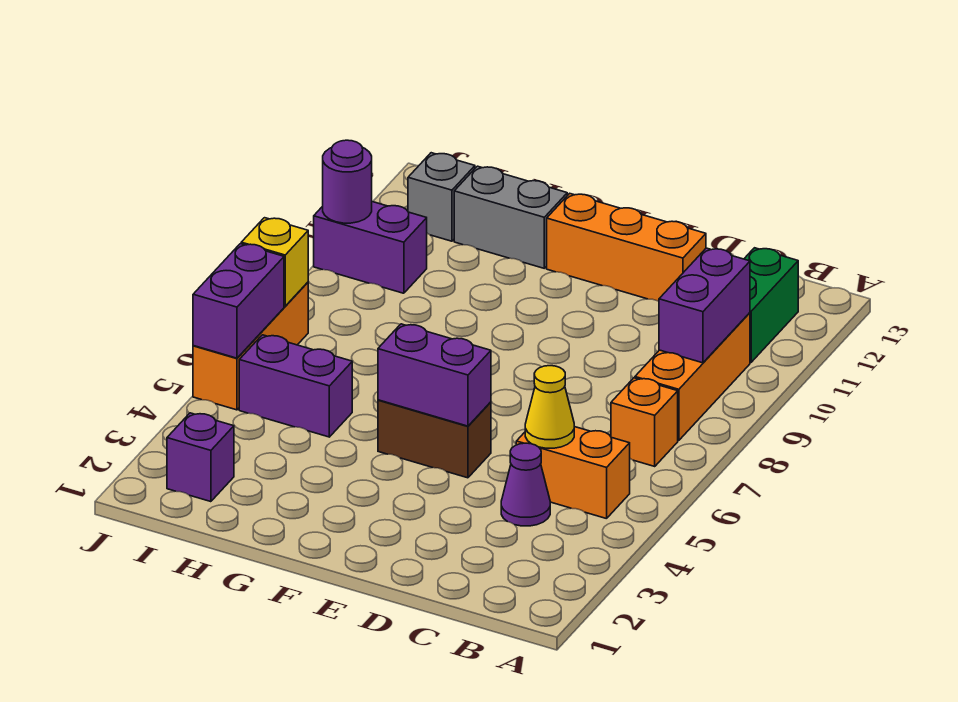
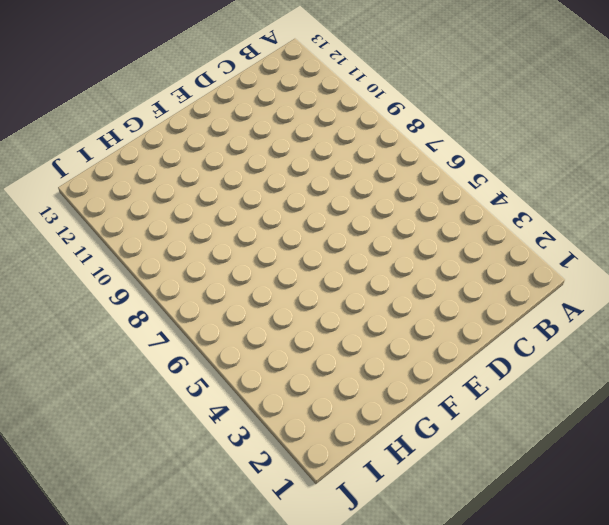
none -> orange 1x2 brick [516,427,630,519]
none -> orange 1x1 brick [611,378,678,466]
none -> orange 1x3 brick [635,313,750,440]

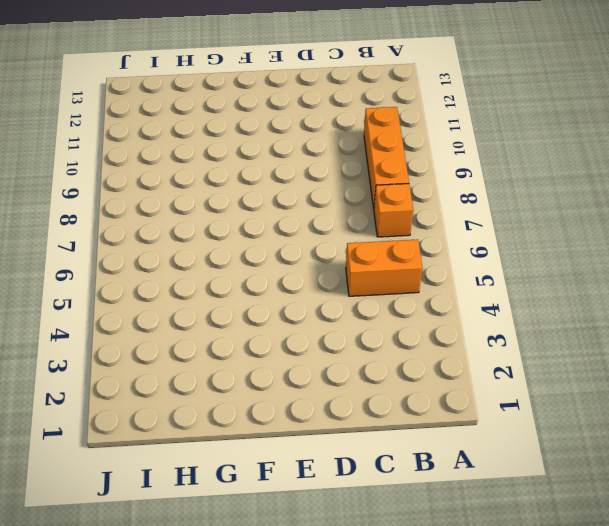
none -> green 1x2 brick [744,248,798,362]
none -> purple 1x1 cone [501,443,550,526]
none -> orange 1x3 brick [547,193,706,301]

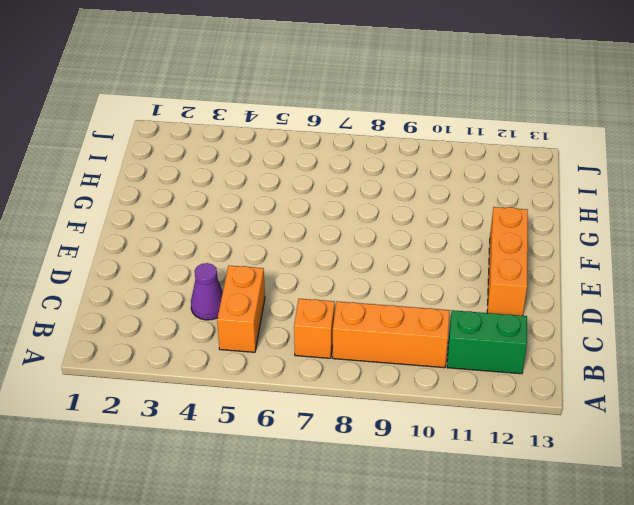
none -> brown 1x2 brick [378,400,491,478]
none -> grey 1x2 brick [454,166,567,268]
none -> purple 1x2 brick [239,335,352,437]

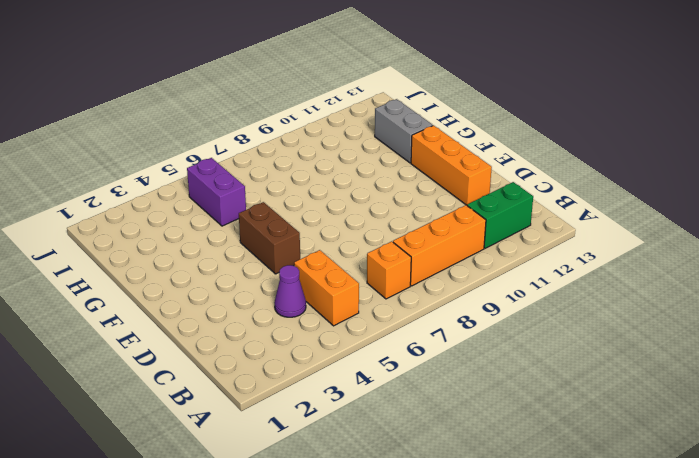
none -> purple 1x1 brick [167,413,234,502]
none -> purple 1x2 brick [314,202,427,293]
none -> grey 1x1 brick [408,153,475,241]

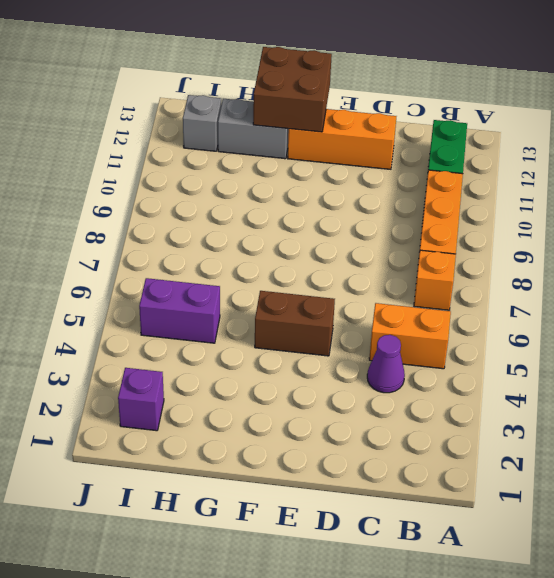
brown 2x2 brick [253,47,332,132] -> none
none -> purple 1x2 brick [314,202,427,293]
none -> orange 1x3 brick [193,282,308,410]
none -> purple 1x2 brick [659,248,750,363]

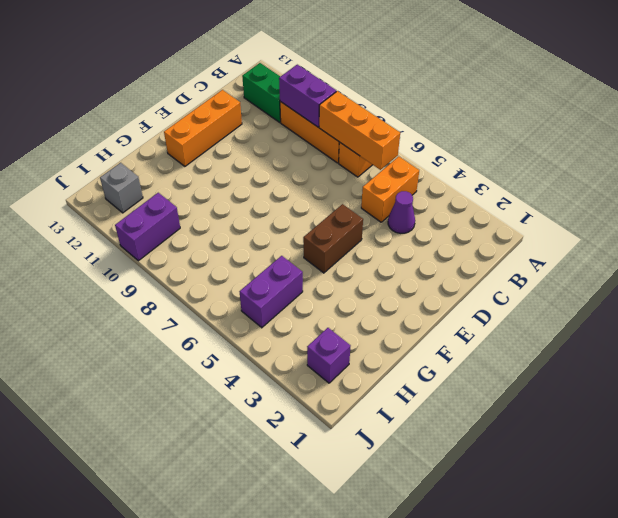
orange 1x3 brick [319,91,400,170] -> orange 1x3 brick moved to [193,282,308,410]
none -> grey 1x2 brick [454,166,567,268]
none -> yellow 1x1 cone [525,366,574,448]
none -> purple 1x2 brick [378,324,491,426]

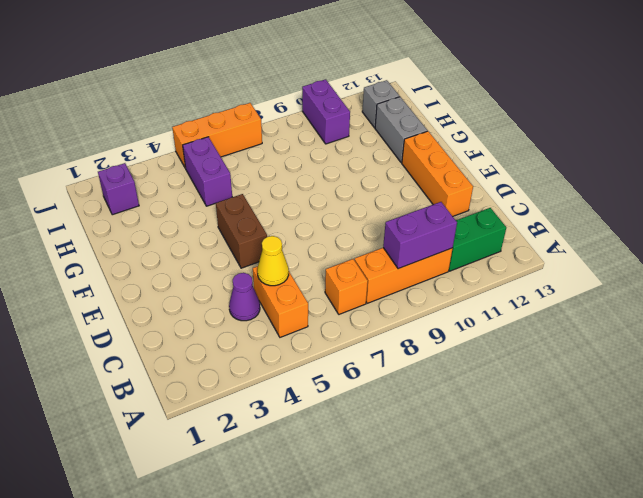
none -> purple 1x2 brick [378,324,491,426]
none -> purple 1x2 brick [193,244,284,358]
none -> yellow 1x1 brick [241,218,308,306]

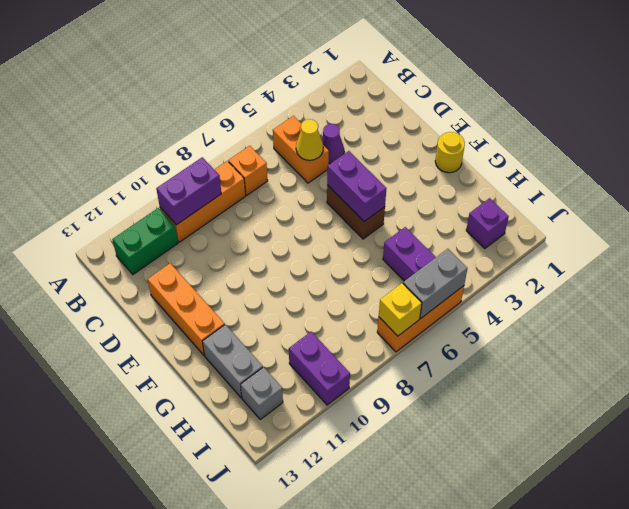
yellow 1x1 round brick [435,132,465,173] -> none
grey 1x2 brick [403,249,468,319] -> purple 1x2 brick [193,244,284,358]
none -> purple 1x1 round brick [323,140,372,223]

